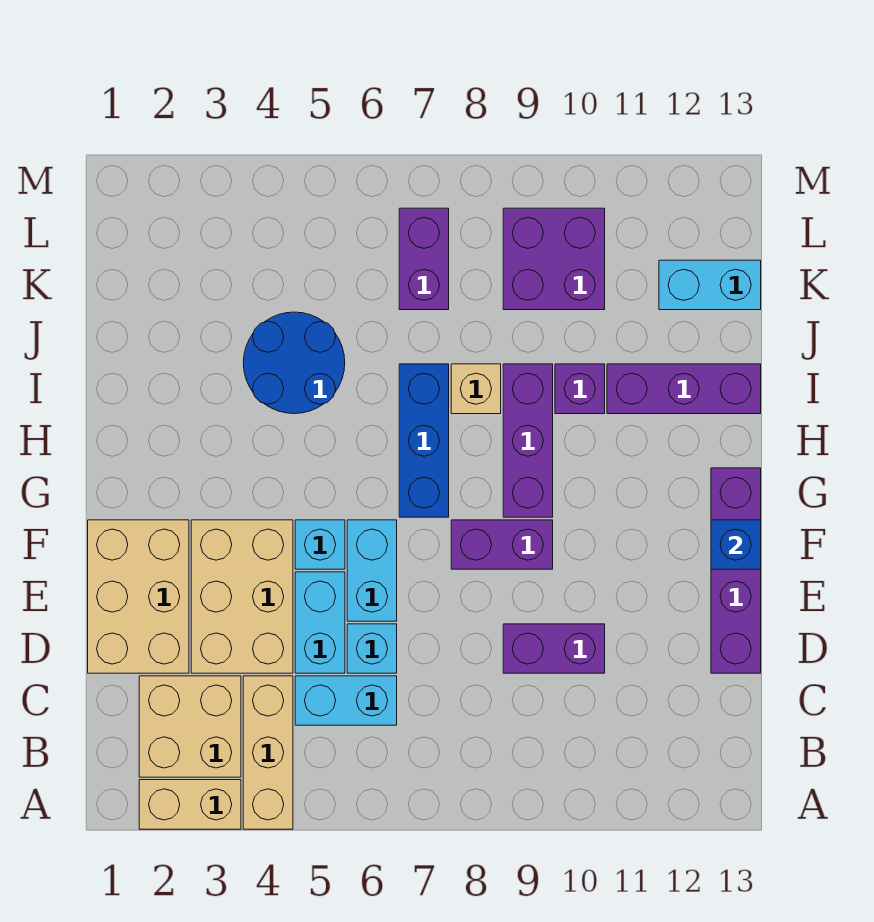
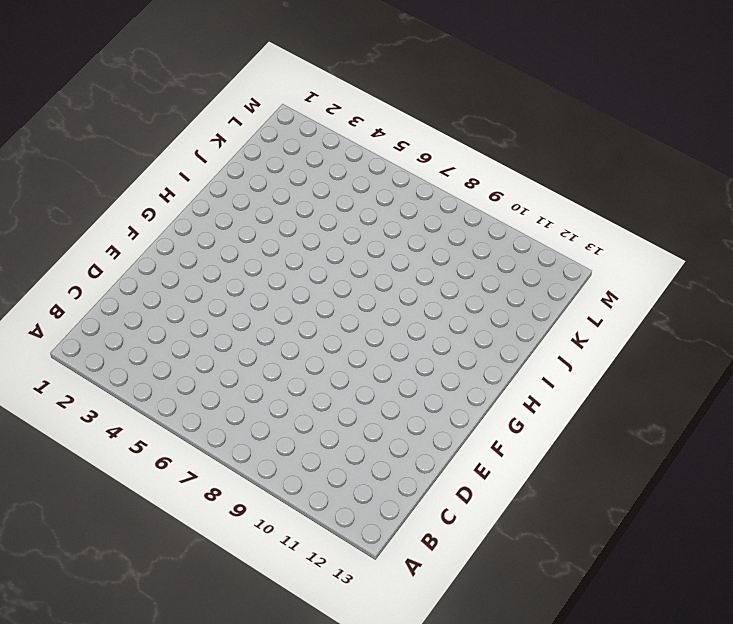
none -> tan 1x2 brick [139,780,241,829]
none -> tan 1x3 brick [243,676,293,829]
none -> tan 2x2 brick [139,676,241,777]

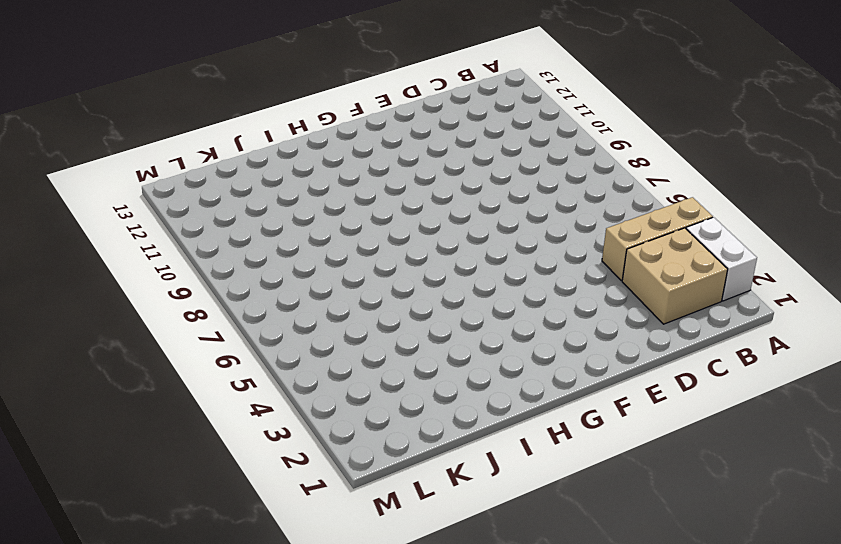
white 1x2 brick [686,217,757,301] -> tan 1x2 brick [139,780,241,829]
none -> cyan 1x2 brick [295,676,397,725]
none -> tan 2x3 brick [88,520,189,673]
none -> tan 2x3 brick [191,520,293,673]

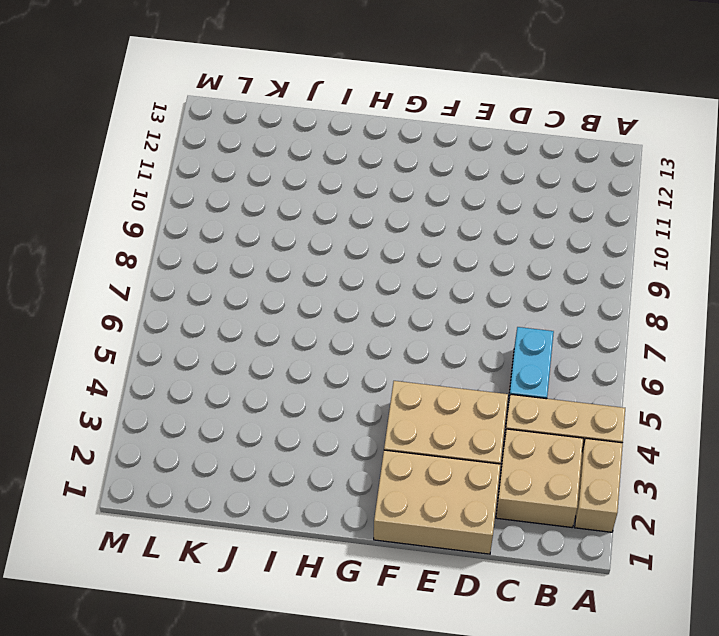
none -> cyan 1x2 brick [295,572,345,673]
none -> cyan 1x1 brick [347,624,397,673]
none -> purple 1x2 brick [503,624,605,673]

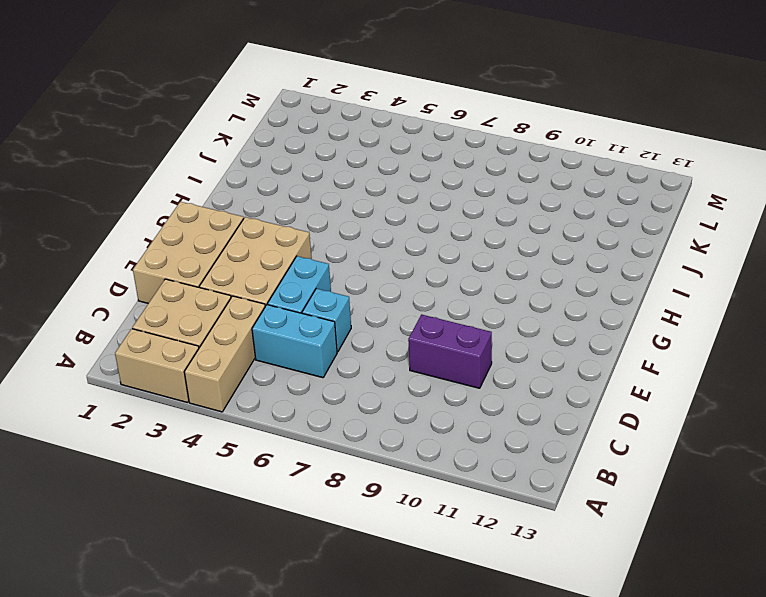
none -> purple 1x4 brick [711,468,761,673]
none -> cyan 1x2 brick [347,520,397,621]
none -> cyan 1x1 brick [295,520,345,569]

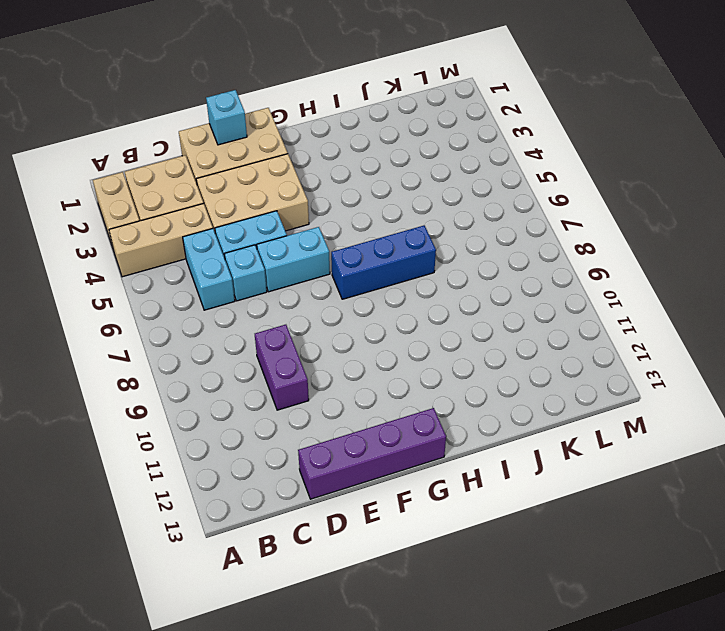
cyan 1x1 brick [206,90,247,145] -> cyan 1x1 brick moved to [295,520,345,569]
none -> purple 1x2 brick [451,520,553,569]
none -> purple 1x3 brick [503,364,553,517]
none -> blue 2x2 round brick [243,312,345,414]

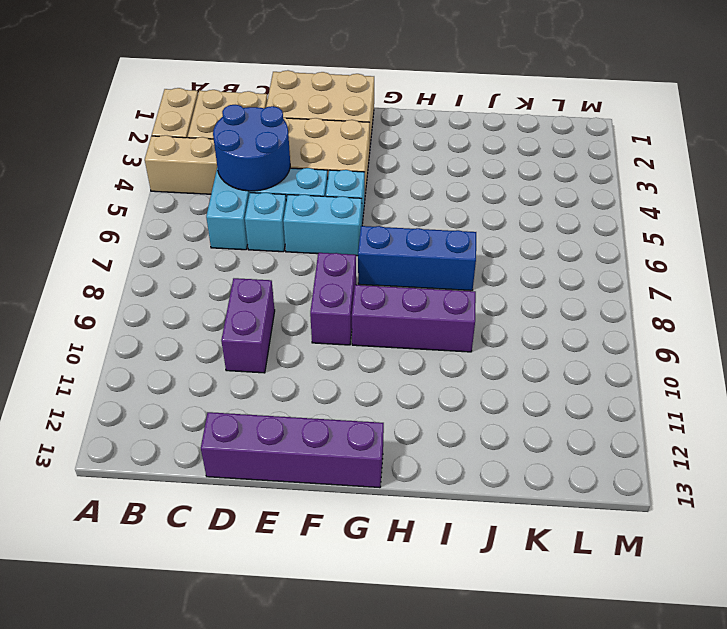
blue 2x2 round brick [213,105,290,191] -> blue 2x2 round brick moved to [243,312,345,414]
none -> tan 1x1 brick [451,364,501,414]
none -> purple 1x1 brick [555,364,605,414]
none -> purple 1x3 brick [607,364,761,414]

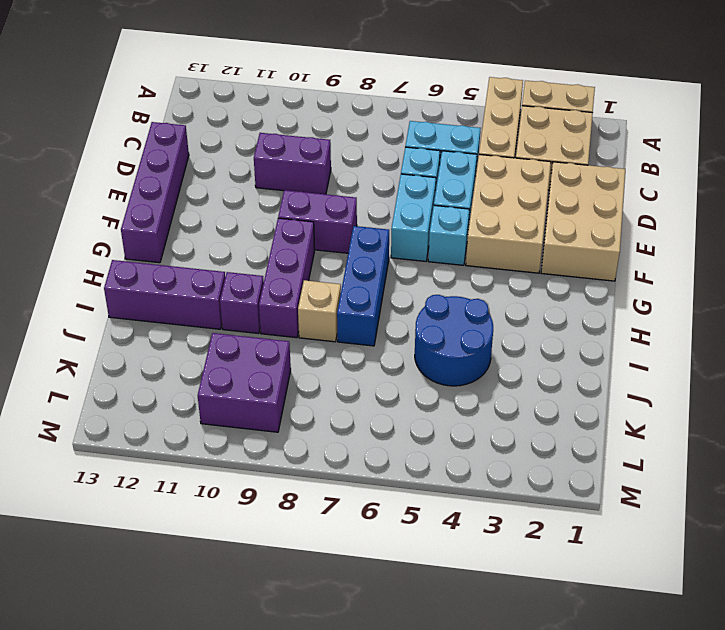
none -> purple 1x2 brick [399,208,449,310]
none -> cyan 1x2 brick [659,260,761,310]
none -> blue 1x1 brick [711,520,761,569]

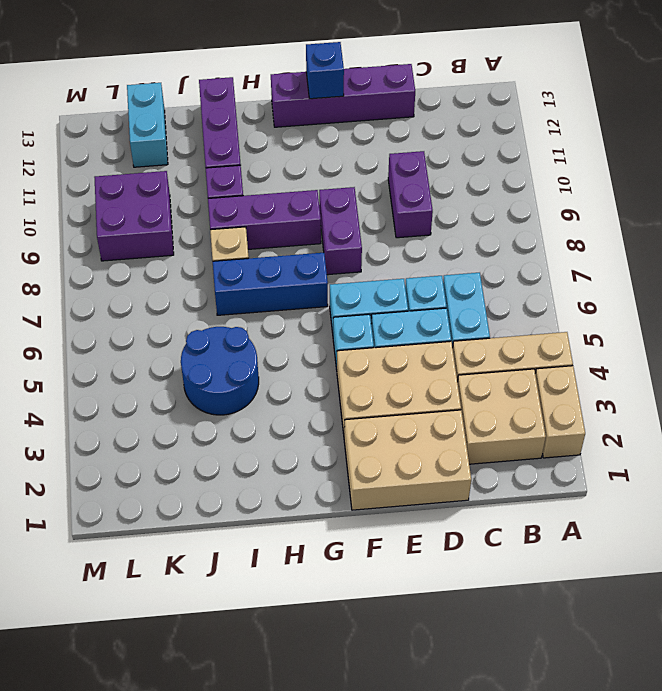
none -> purple 1x2 brick [399,208,449,310]

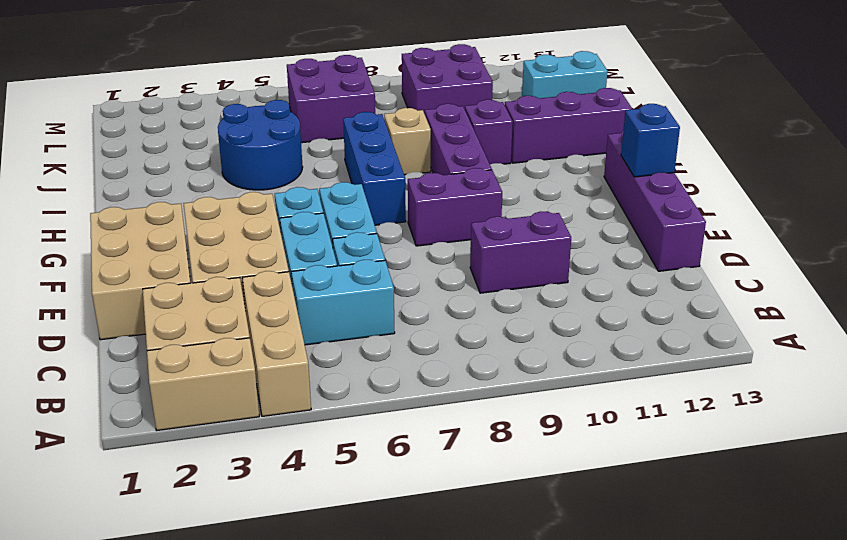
purple 2x2 brick [287,55,375,143] -> purple 1x2 brick [399,208,449,310]

